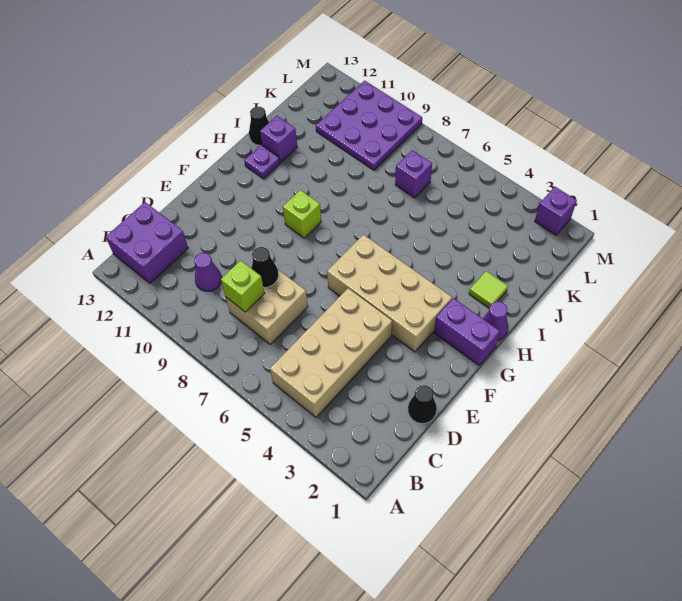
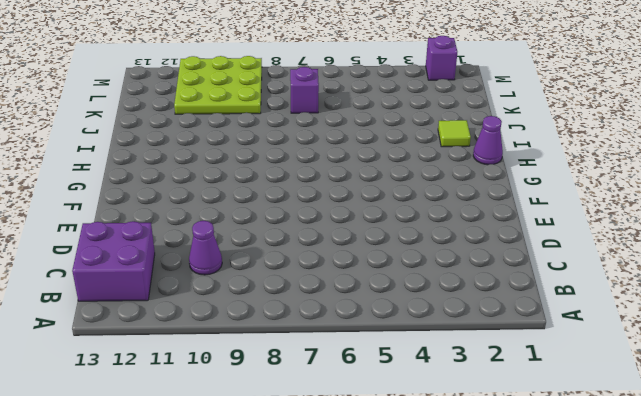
lime 3x3 plate [174,56,262,114] -> purple 3x3 plate [316,81,422,170]
none -> tan 2x4 brick [270,288,392,417]
none -> tan 2x2 brick [226,270,308,344]
none -> black 1x1 cone [408,385,437,424]

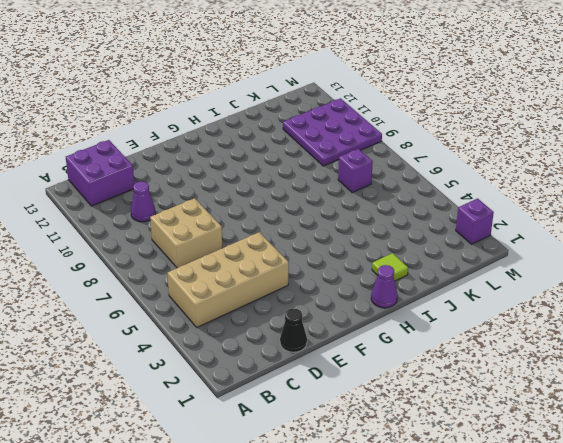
none -> tan 2x4 brick [327,235,452,352]
none -> purple 1x2 brick [434,298,500,365]
none -> lime 1x1 brick [283,190,321,238]

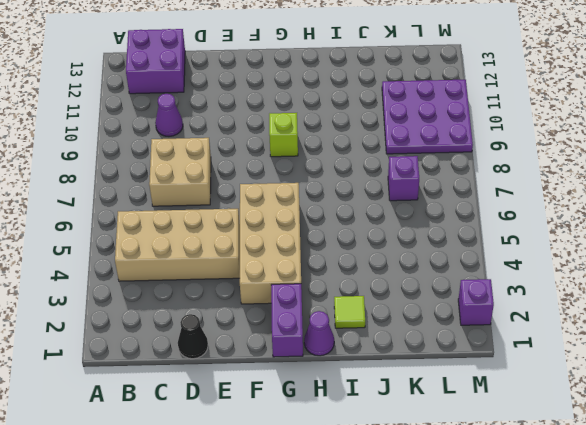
none -> purple 1x1 plate [244,145,280,179]
none -> purple 1x1 brick [260,116,297,162]
none -> black 1x1 cone [249,107,269,145]

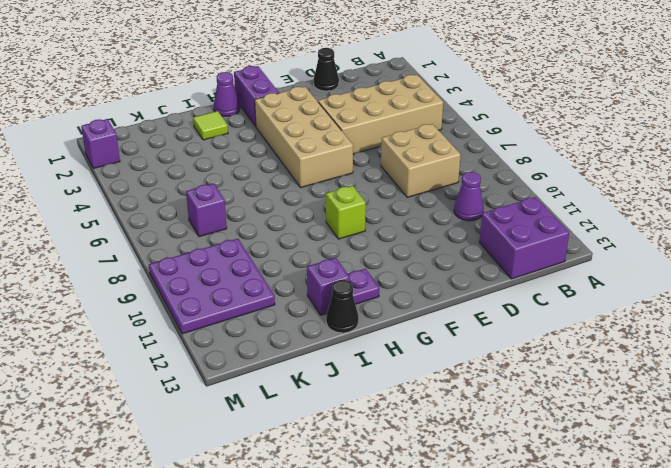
none -> lime 1x1 brick [221,261,265,312]
none -> black 1x1 cone [251,247,279,287]

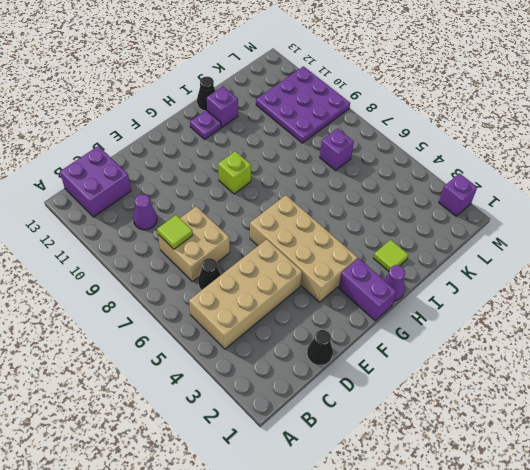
black 1x1 cone [198,258,221,290] -> black 1x1 cone moved to [251,247,279,287]
lime 1x1 tile [157,215,193,249] -> lime 1x1 brick [221,261,265,312]

